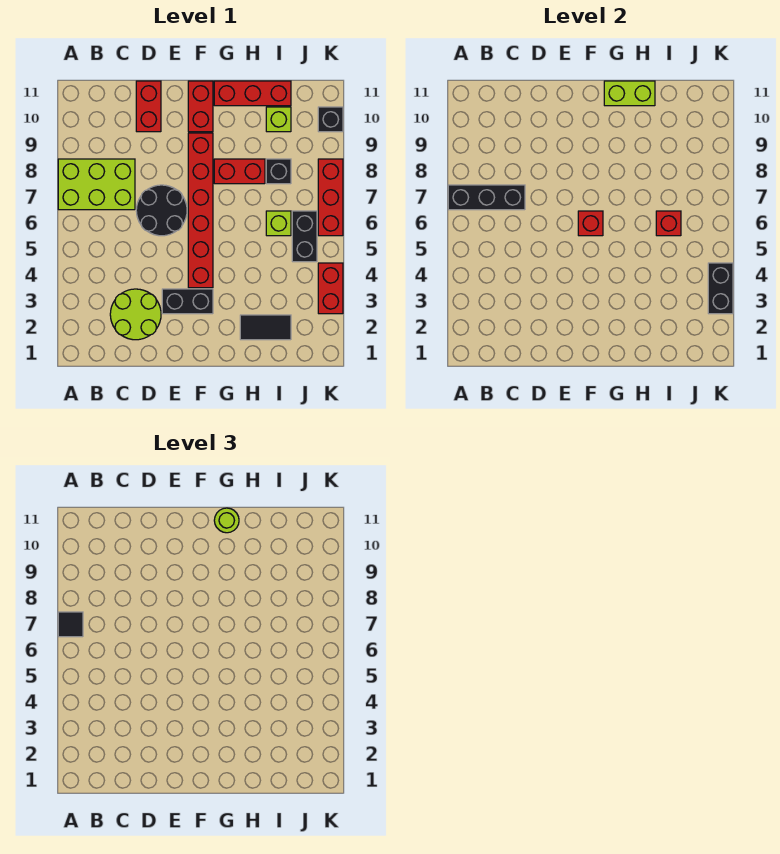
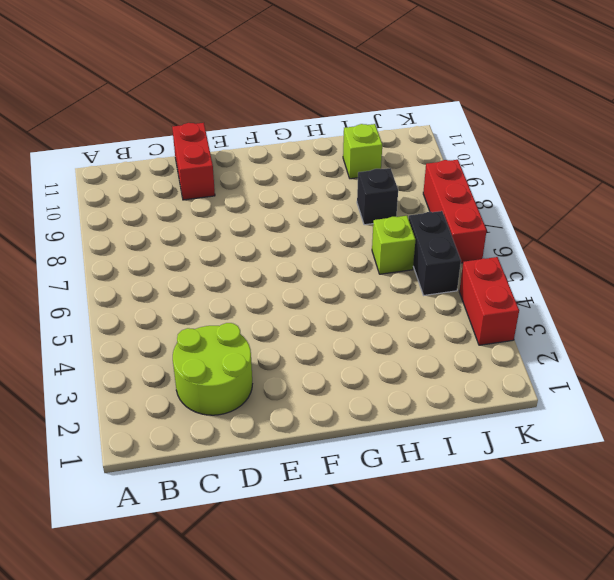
none -> lime 2x3 brick [58,159,135,210]
none -> black 2x2 round brick [136,185,187,236]
none -> black 1x2 brick [162,289,213,314]

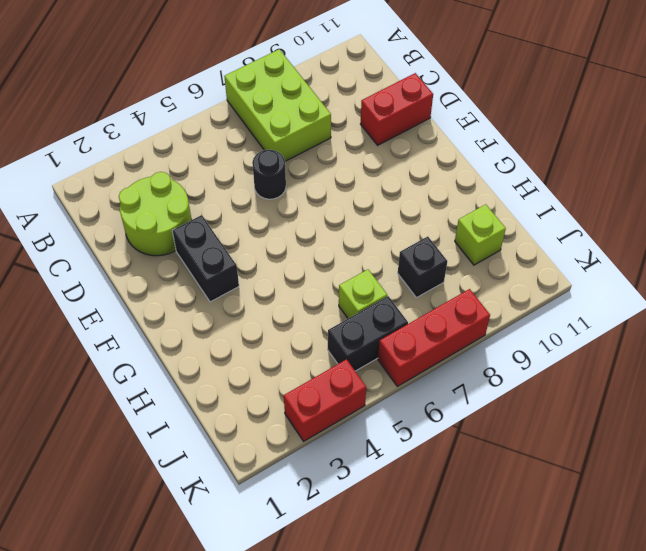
black 1x1 round brick [252,150,286,199] -> black 2x2 round brick [136,185,187,236]
none -> red 1x6 brick [188,133,213,288]
none -> red 1x2 brick [188,81,213,132]
none -> red 1x2 brick [214,159,265,184]

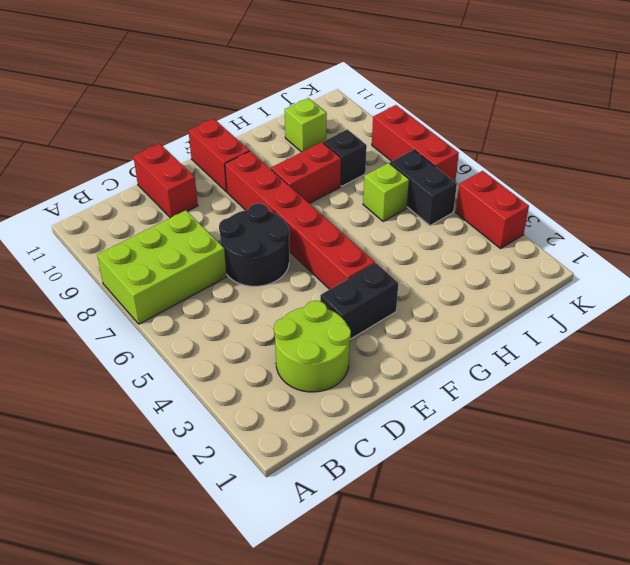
none -> red 1x3 brick [214,81,291,106]
none -> black 1x2 tile [240,315,291,340]
none -> black 1x1 brick [318,107,343,132]

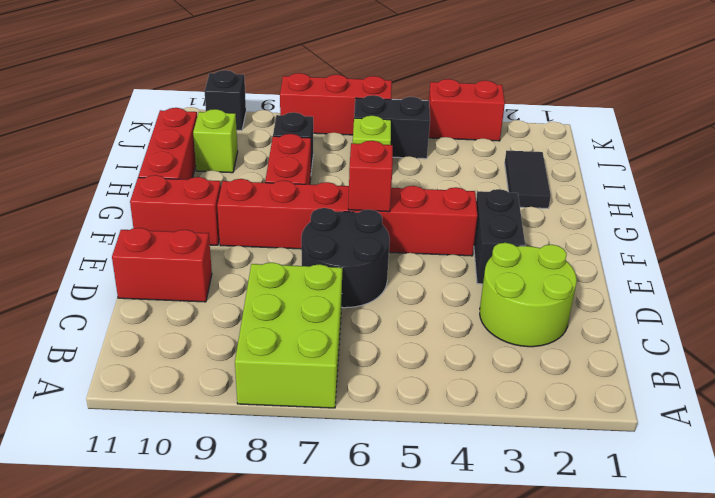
none -> black 1x3 brick [448,185,525,210]
none -> lime 1x2 brick [604,81,655,106]
none -> red 1x1 brick [656,211,681,236]

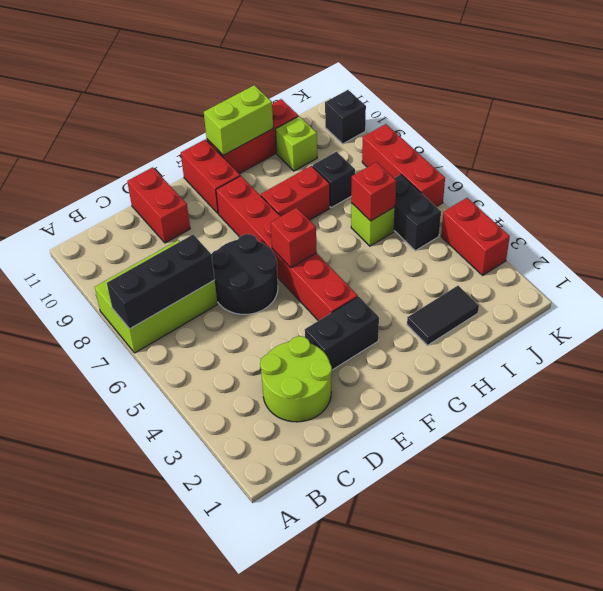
none -> black 1x2 brick [708,263,733,314]
none -> black 1x1 tile [58,612,83,637]
none -> lime 1x1 round brick [214,508,239,533]

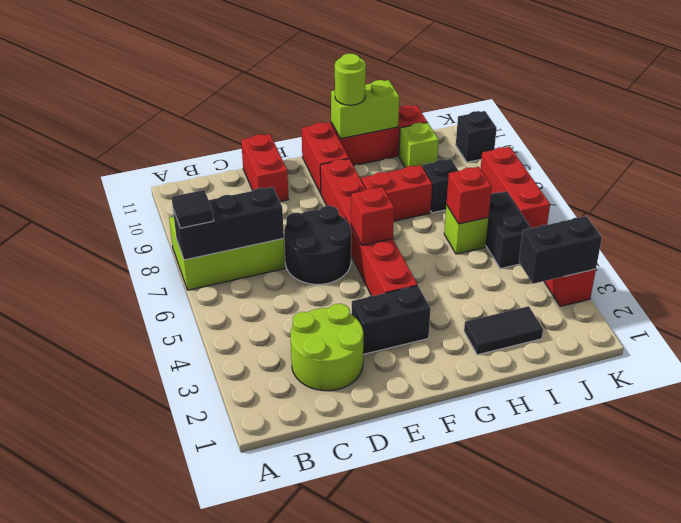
black 1x2 brick [519,216,602,284] -> black 1x2 brick turned to [708,263,733,314]

